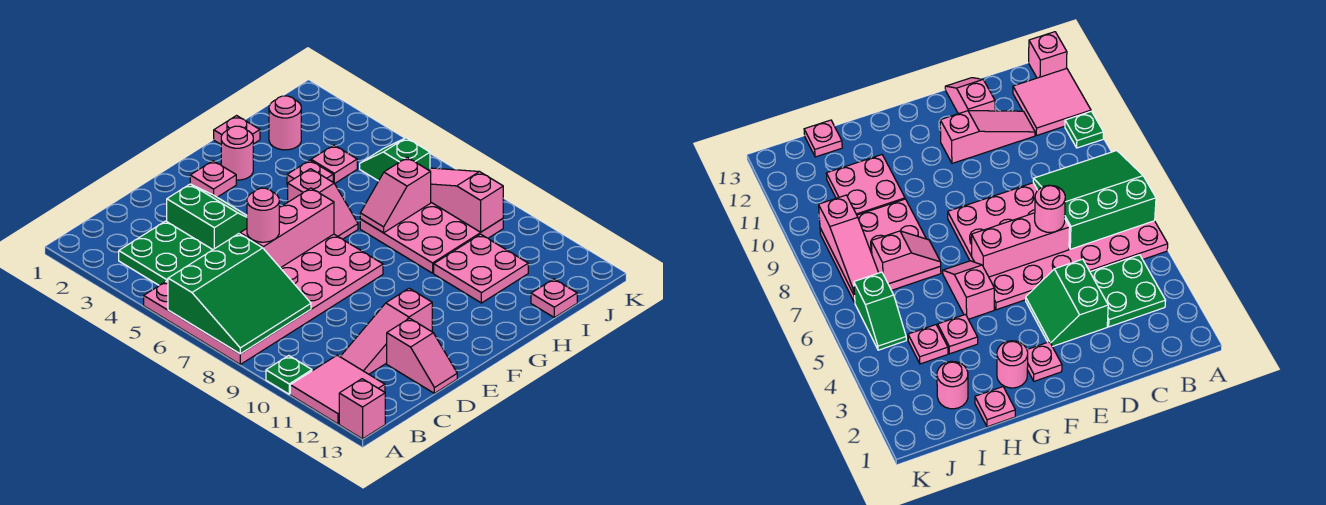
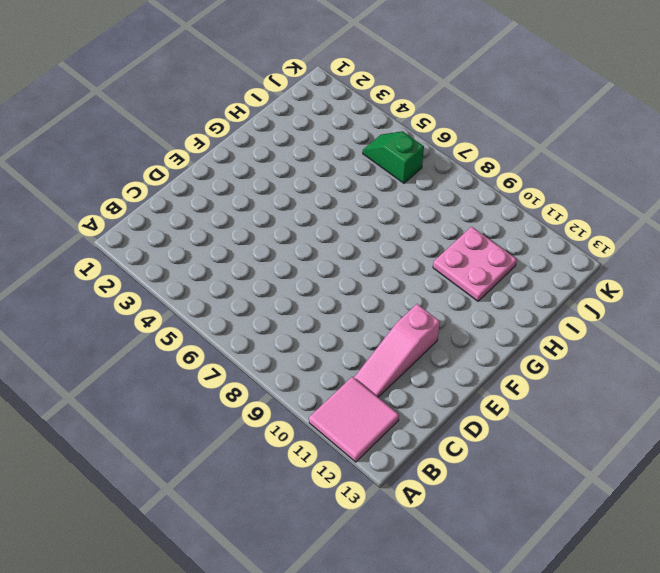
none -> pink 4x6 plate [144,234,383,364]
none -> green 1x1 plate [266,356,312,394]
none -> pink 1x1 brick [339,379,385,439]

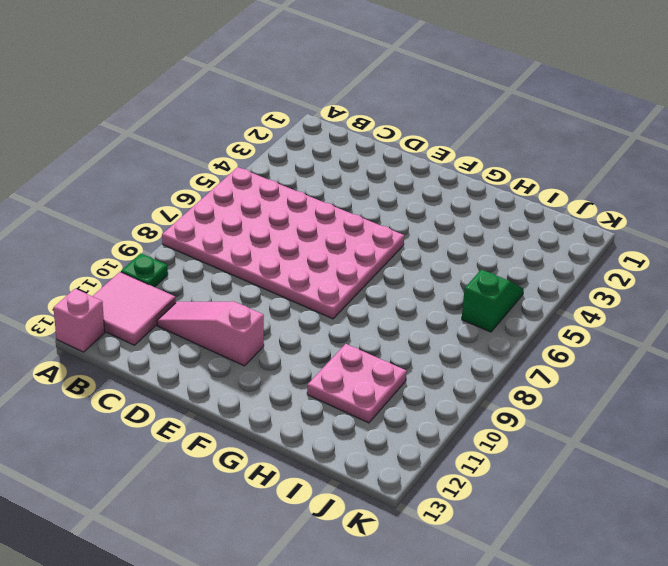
none -> green 2x2 plate [119,221,212,285]
none -> green 2x2 slope [167,184,247,250]
none -> pink 1x2 slope [387,318,457,393]

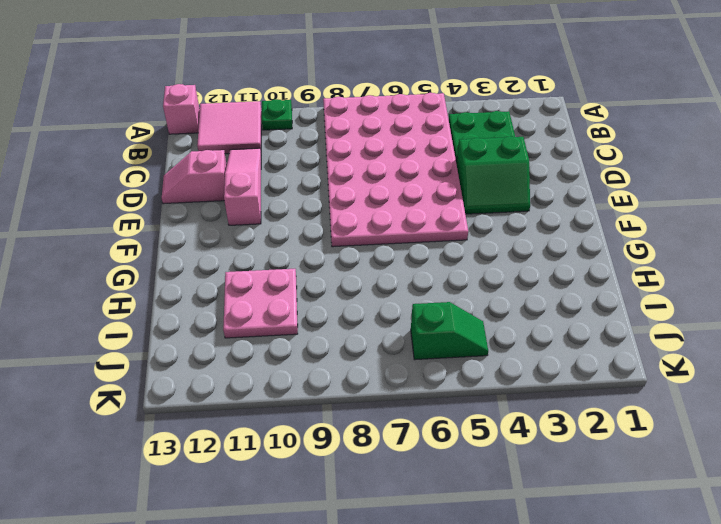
none -> pink 1x1 plate [190,161,236,197]
none -> pink 1x1 round brick [221,126,253,180]
none -> pink 1x2 slope [288,169,358,239]

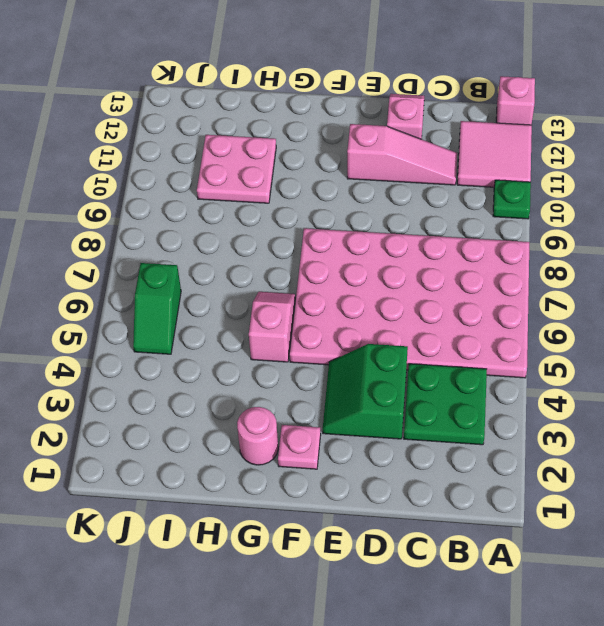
none -> pink 1x1 plate [214,116,260,144]
none -> pink 1x1 plate [287,160,333,185]
none -> pink 3x3 plate [360,203,503,273]

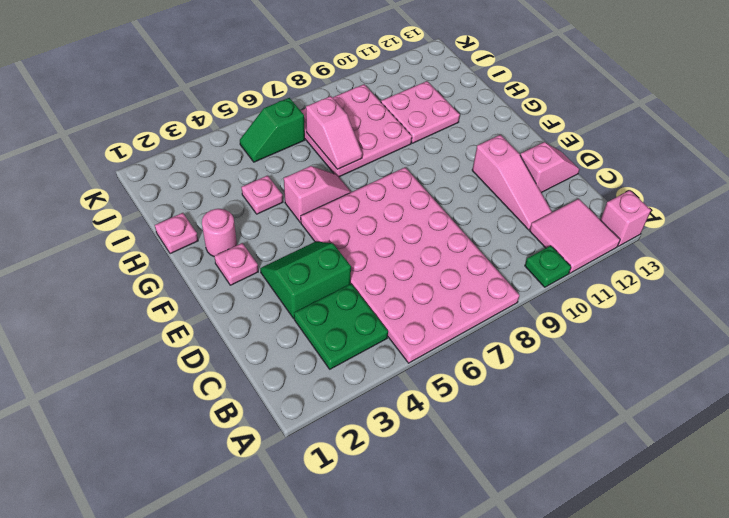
none -> pink 1x1 round brick [269,96,301,150]
none -> pink 1x1 plate [311,145,357,184]
none -> pink 1x1 plate [531,279,577,317]

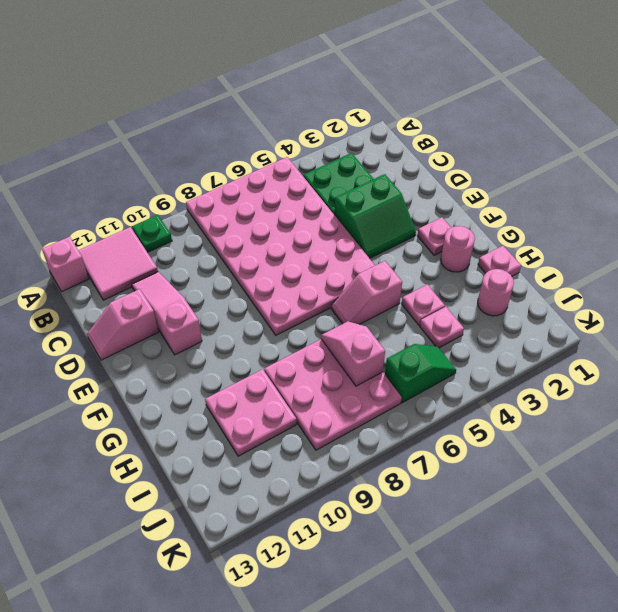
none -> pink 1x1 plate [531,279,577,317]
none -> green 3x3 slope [168,234,311,354]
none -> pink 1x3 brick [240,188,334,268]

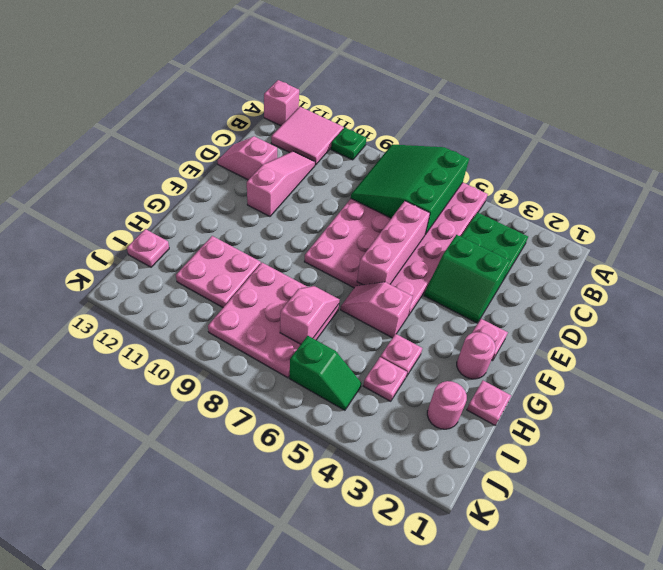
none -> pink 1x3 slope [429,168,503,232]
none -> pink 1x1 round brick [247,188,279,242]

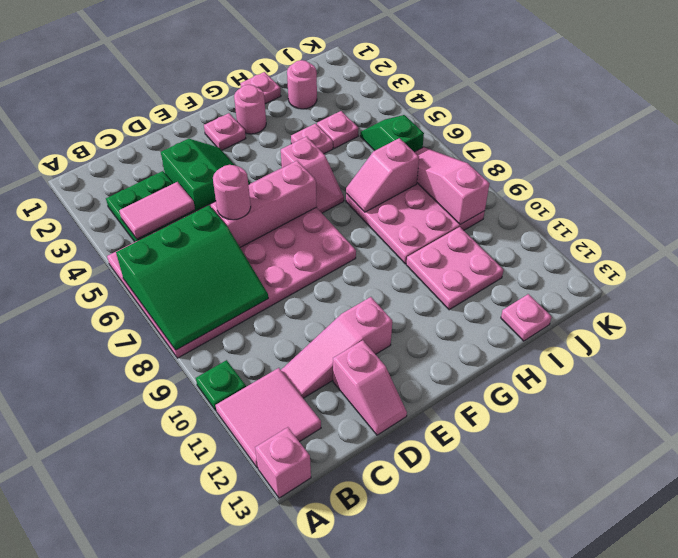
pink 1x2 tile [119,182,195,239] -> none

